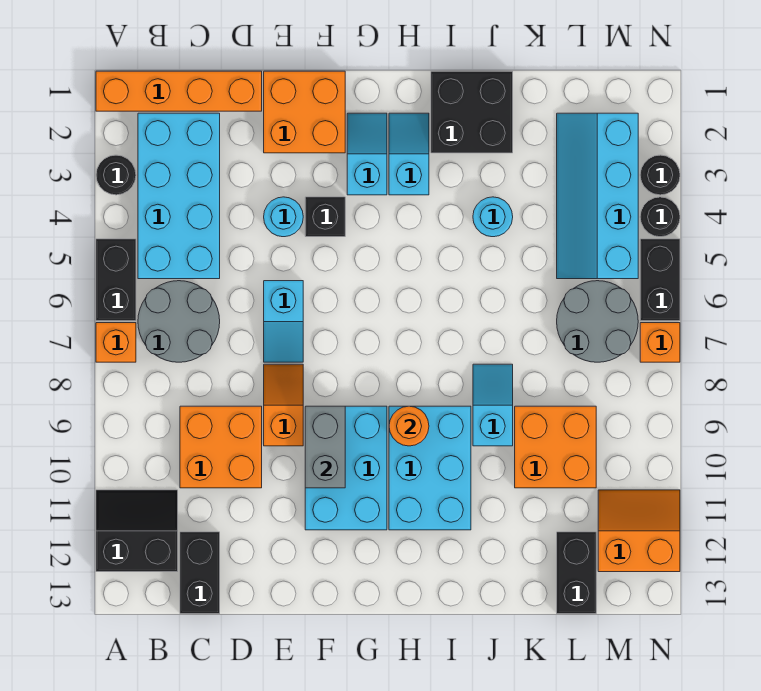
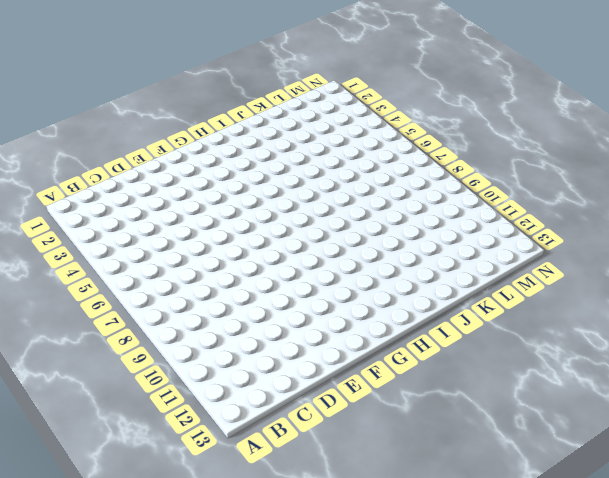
none -> orange 1x4 brick [96,71,262,111]
none -> black 1x1 round brick [96,155,136,195]
none -> black 1x2 brick [96,239,136,321]
none -> orange 1x1 brick [96,323,136,362]

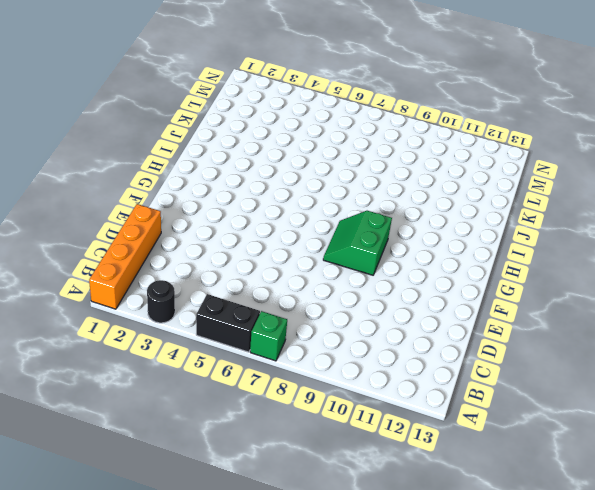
green 1x1 brick [250,311,287,361] -> orange 1x1 brick [96,323,136,362]
green 2x2 slope [323,211,392,275] -> cyan 2x3 brick [305,406,387,530]
none -> black 2x2 slope [96,490,178,572]
none -> cyan 2x4 brick [138,113,220,279]
none -> grey 2x2 round brick [138,281,220,362]
none -> orange 2x2 brick [180,406,262,488]

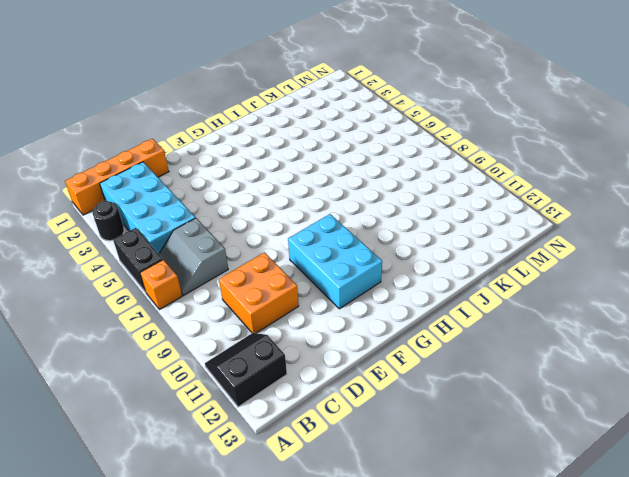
grey 2x2 slope [159,218,228,296] -> grey 2x2 round brick [138,281,220,362]
none -> black 1x2 brick [180,532,220,614]
none -> orange 2x2 brick [264,71,345,153]
none -> cyan 1x1 round brick [264,197,303,237]
none -> cyan 1x2 slope [264,281,303,362]

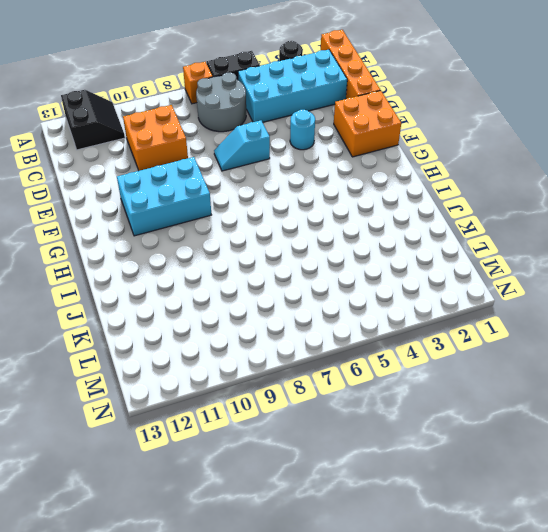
none -> black 1x2 brick [180,532,220,614]
none -> orange 1x2 slope [264,364,303,446]
none -> black 1x1 brick [305,197,345,237]
none -> cyan 1x2 slope [347,113,387,195]

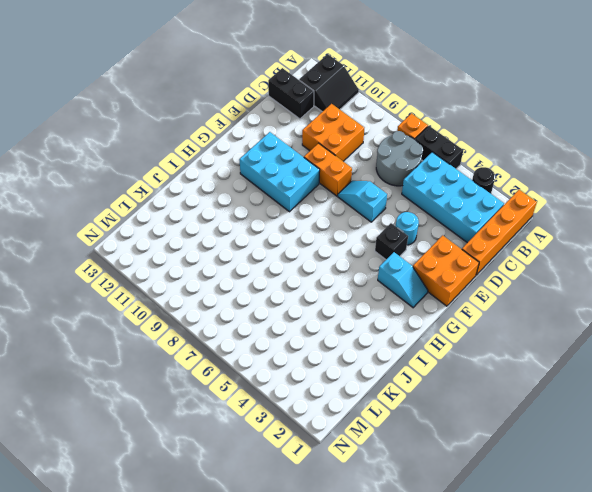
orange 1x2 brick [304,143,352,196] -> orange 1x2 slope [264,364,303,446]
none -> cyan 1x2 slope [389,113,429,195]
none -> cyan 2x3 brick [389,406,471,530]
none -> black 2x2 brick [431,71,513,153]
none -> cyan 1x1 round brick [473,197,513,237]

